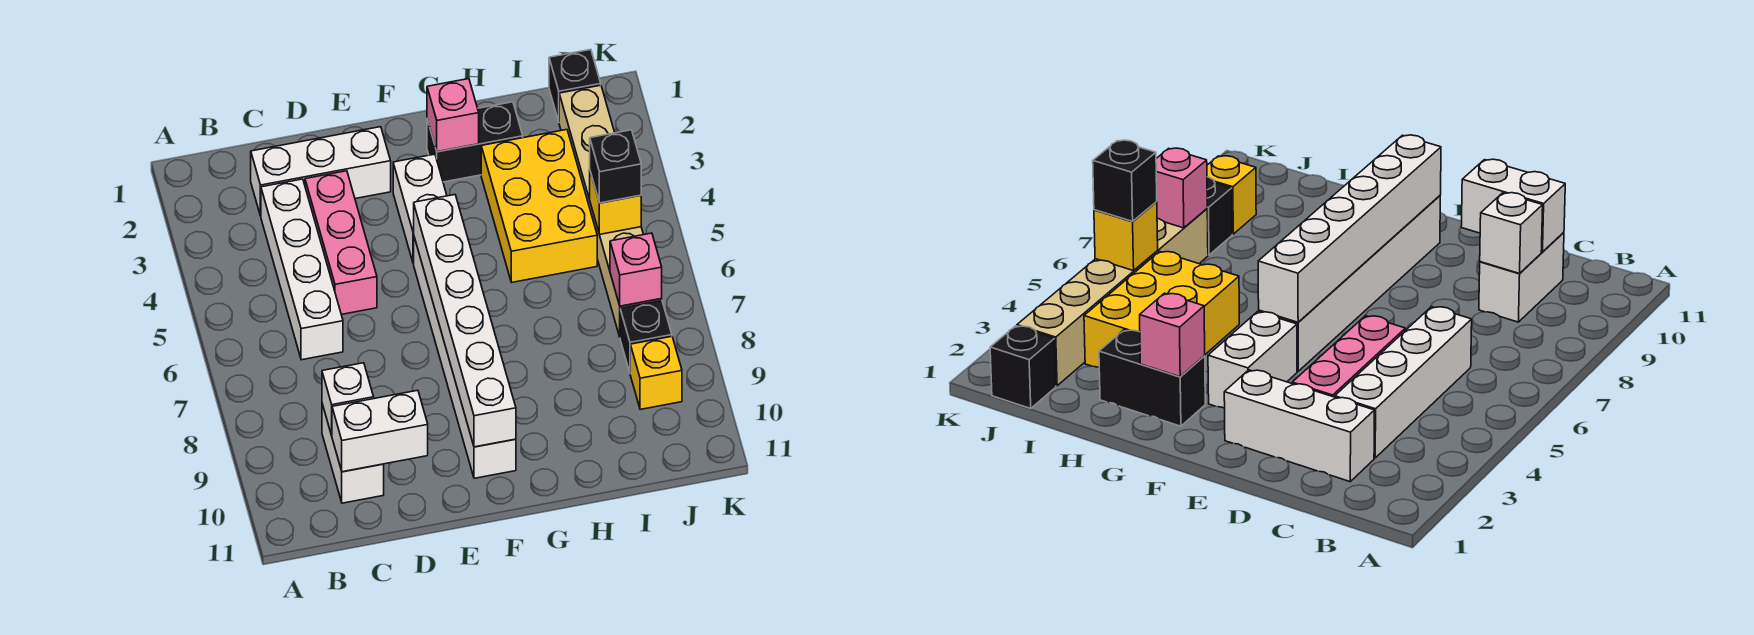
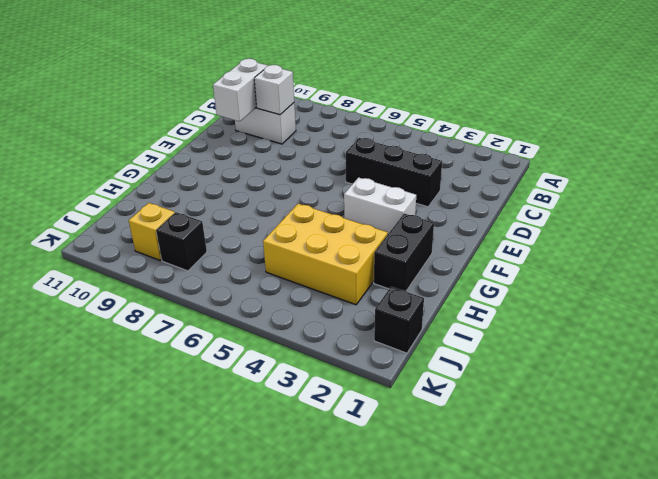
black 1x3 brick [346,138,442,207] -> pink 1x3 brick [305,171,377,315]
none -> white 1x3 brick [251,127,391,216]
none -> white 1x4 brick [261,179,343,360]
none -> white 1x6 brick [414,237,516,478]

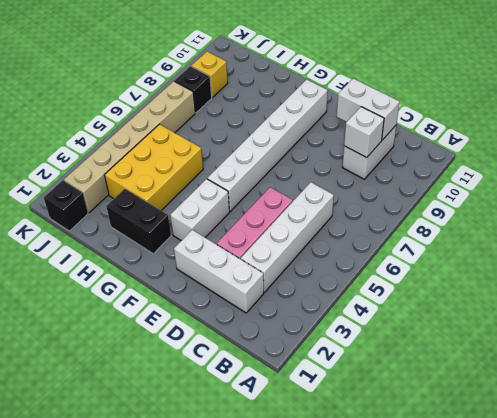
none -> white 1x6 brick [414,195,516,447]
none -> pink 1x1 brick [427,79,479,152]
none -> yellow 1x1 brick [590,172,641,235]

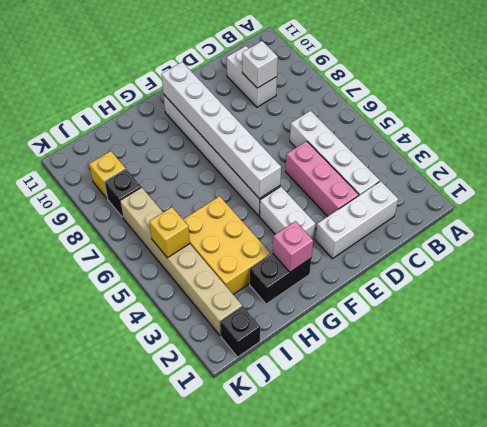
none -> white 1x2 brick [332,390,428,472]
none -> pink 1x1 brick [610,233,662,306]
none -> black 1x1 brick [590,130,641,203]

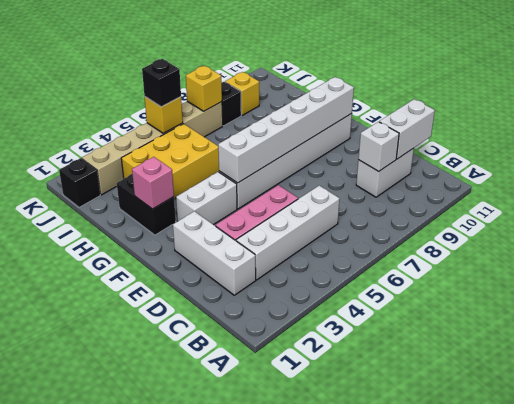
white 1x2 brick [379,99,435,159] -> white 1x2 brick turned to [332,390,428,472]
yellow 1x1 brick [186,66,222,111] -> pink 1x1 brick [610,233,662,306]

